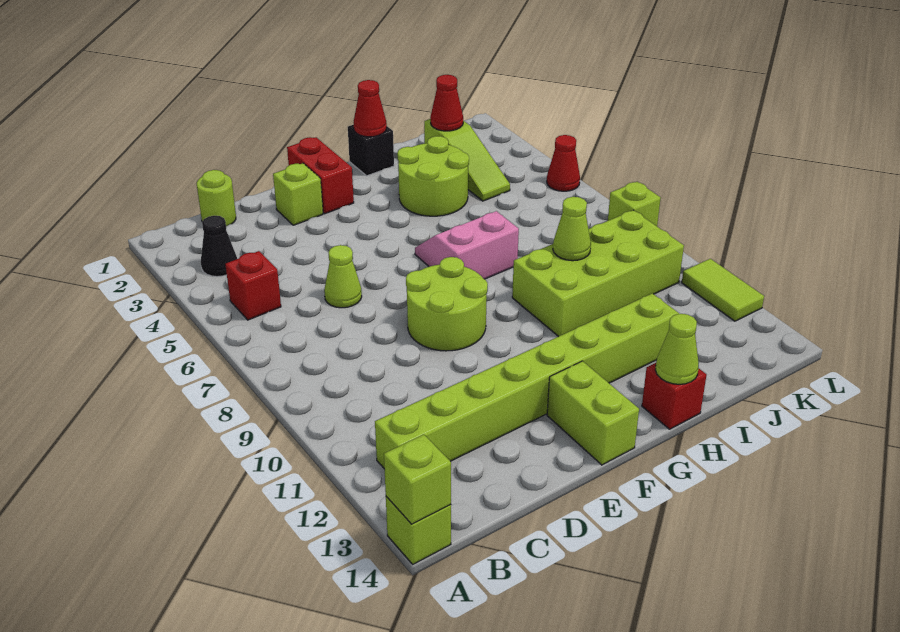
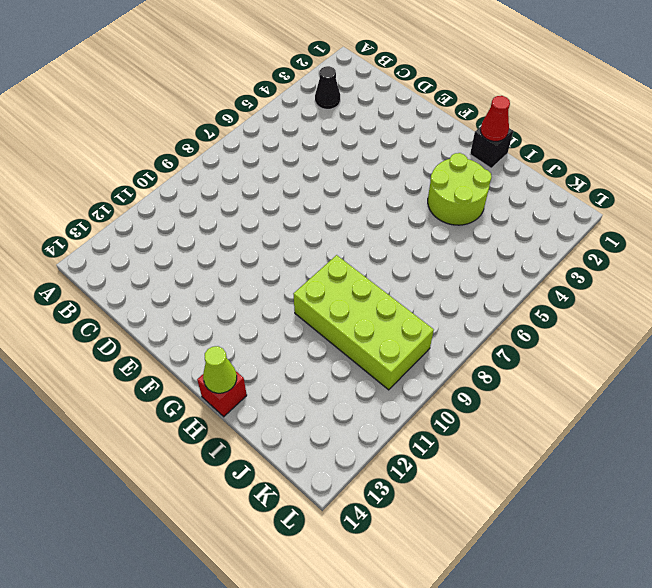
none -> lime 1x1 brick [386,497,451,564]
none -> red 1x1 brick [225,251,281,320]
none -> lime 1x8 brick [375,293,679,469]

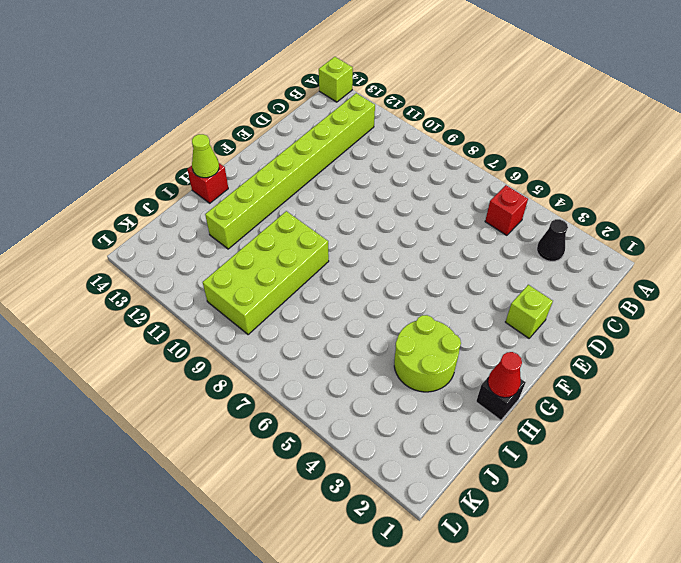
none -> lime 1x1 round brick [197,170,236,226]
none -> lime 1x1 cone [324,245,362,308]
none -> lime 2x2 round brick [406,257,488,351]

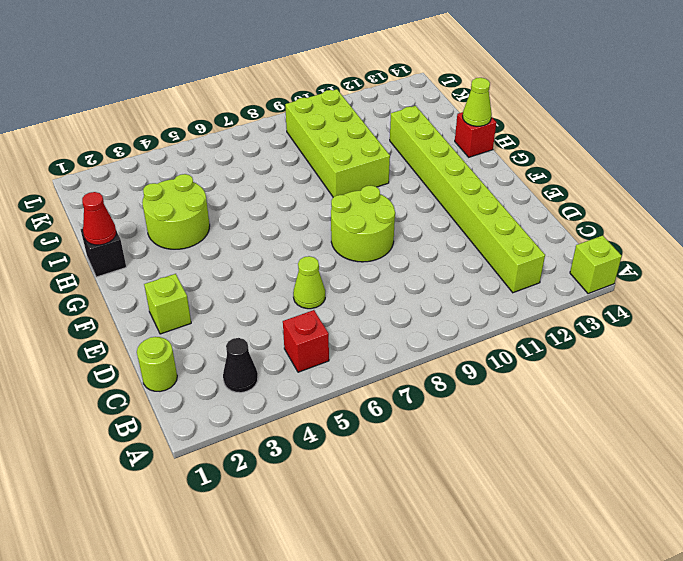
none -> red 1x2 brick [287,137,354,214]
none -> lime 1x2 brick [547,361,639,465]
none -> pink 2x2 slope [415,211,519,279]

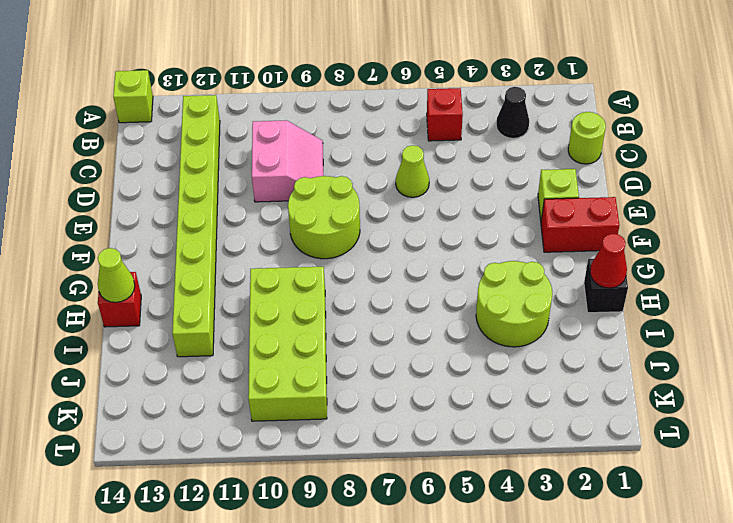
pink 2x2 slope [252,120,323,202] -> pink 2x2 slope moved to [415,211,519,279]
none -> lime 1x2 brick [547,361,639,465]
none -> lime 1x3 slope [424,119,510,201]
none -> red 1x1 cone [547,135,580,191]

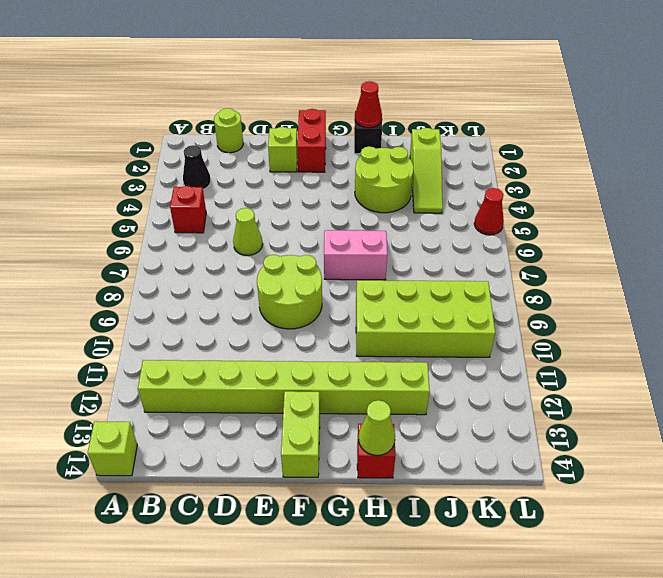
none -> lime 1x1 brick [608,182,661,226]
none -> lime 1x2 tile [682,259,764,321]
none -> lime 1x1 brick [384,435,451,524]

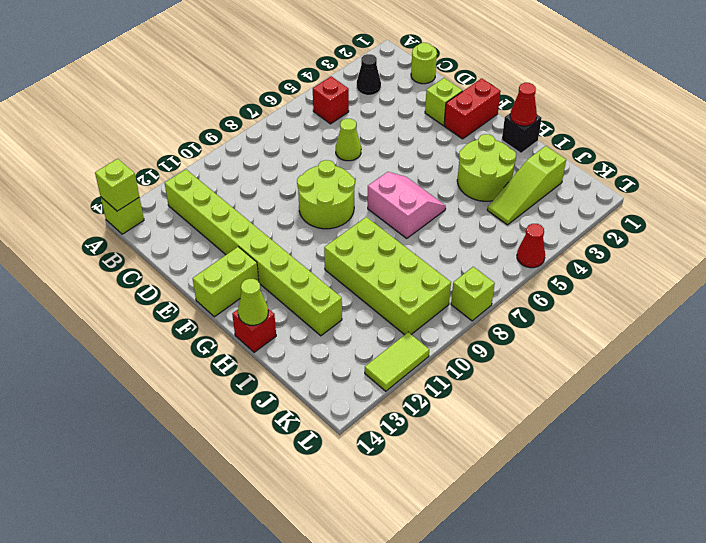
none -> lime 1x1 cone [553,197,591,261]
none -> red 1x1 cone [430,75,463,131]

